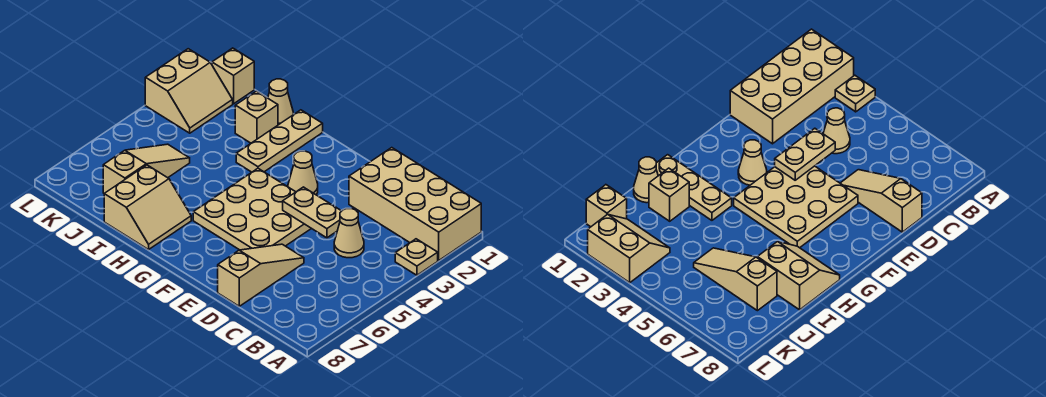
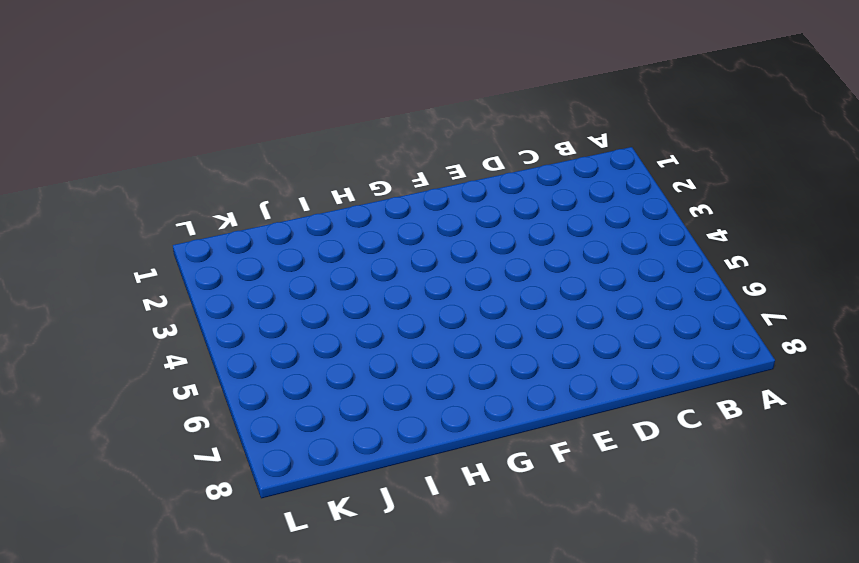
none -> tan 2x4 brick [349,148,481,260]
none -> tan 1x1 plate [395,239,438,275]
none -> tan 1x1 cone [334,209,364,258]

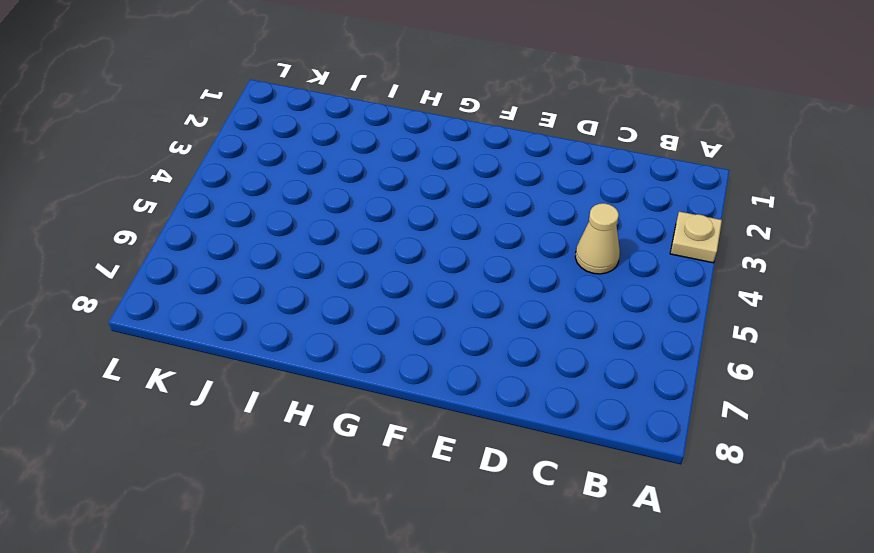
none -> tan 2x4 brick [349,148,481,260]
none -> tan 1x3 slope [218,244,304,306]
none -> tan 3x3 plate [193,168,311,250]

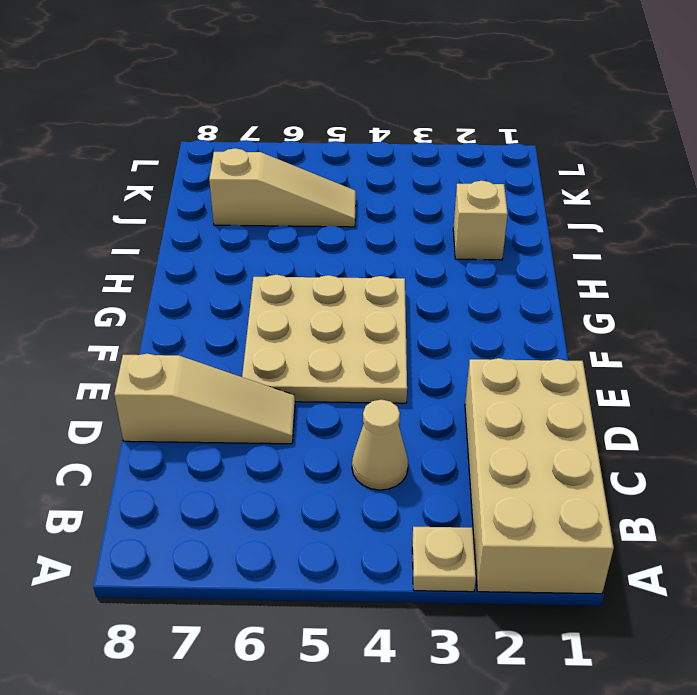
none -> tan 1x1 cone [288,151,318,195]
none -> tan 1x3 plate [236,110,323,172]
none -> tan 2x2 slope [104,165,191,250]

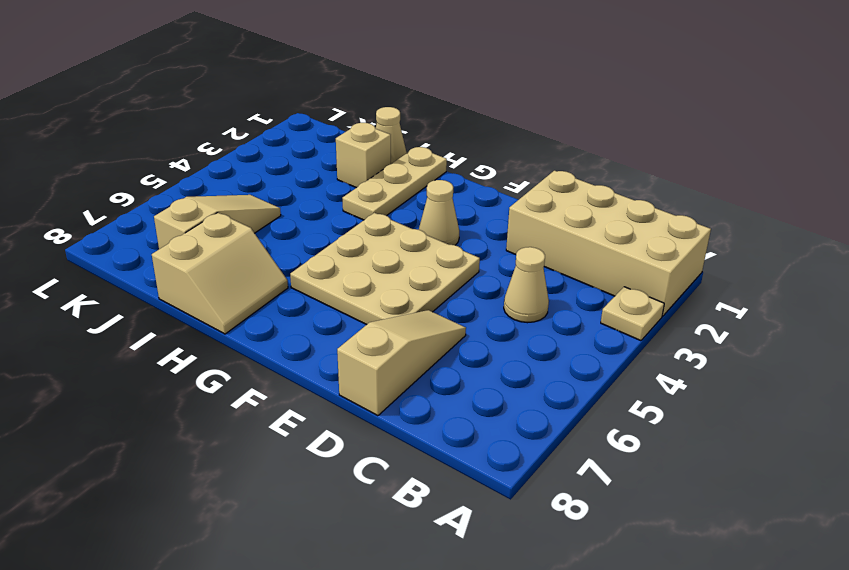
none -> tan 1x1 brick [212,48,254,104]
none -> tan 2x2 slope [145,49,233,133]
none -> tan 1x2 plate [283,187,341,238]

